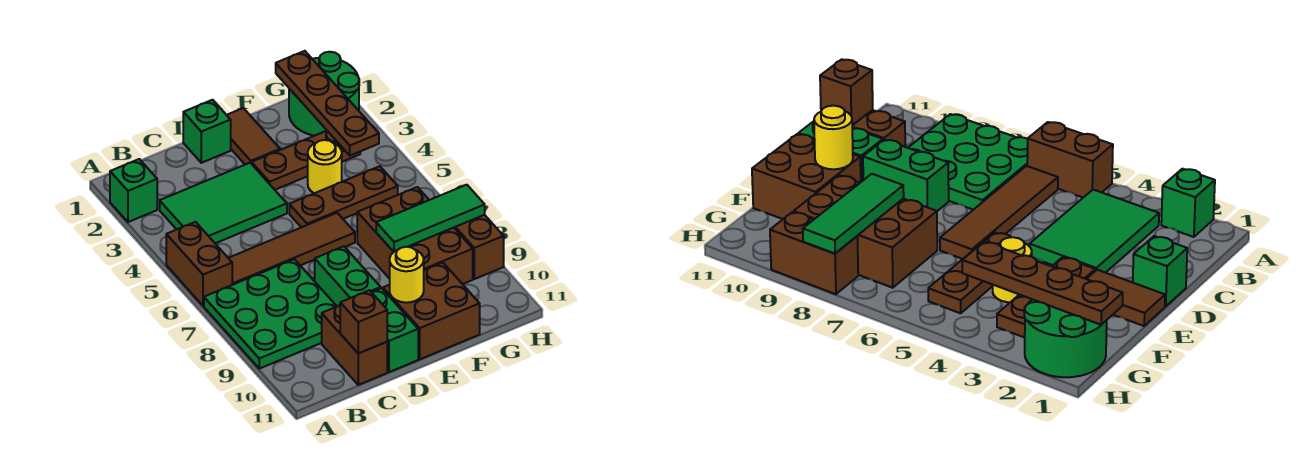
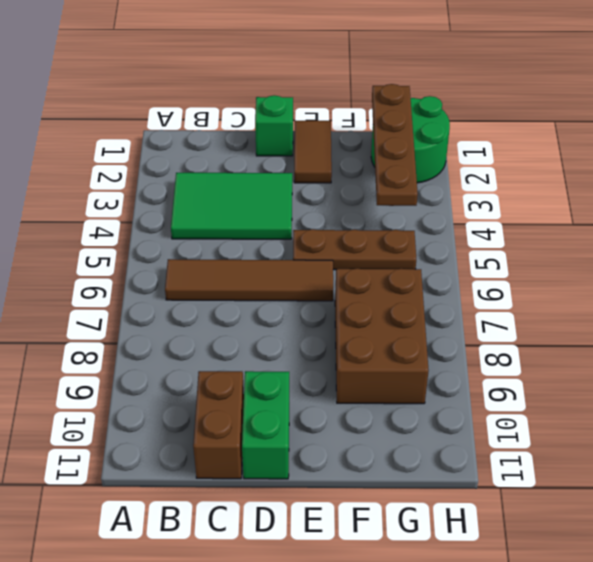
none -> green 1x1 brick [110,159,157,222]
none -> brown 1x2 brick [166,222,232,306]
none -> green 3x3 plate [204,259,337,369]

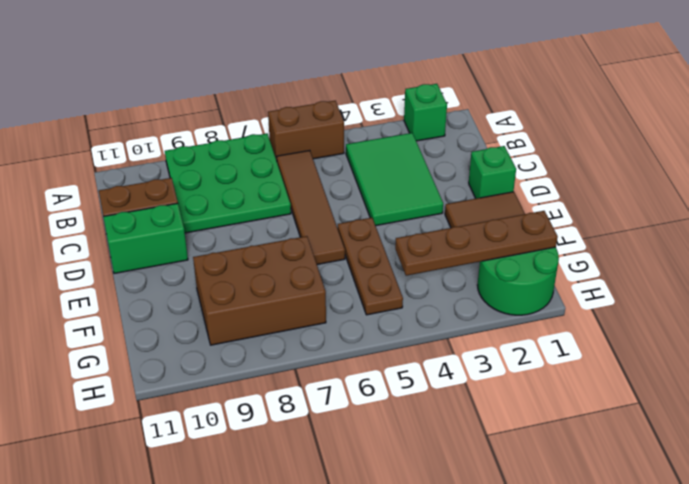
none -> green 1x2 brick [315,246,381,306]
none -> brown 1x3 plate [252,131,360,190]
none -> brown 2x2 brick [383,263,480,359]

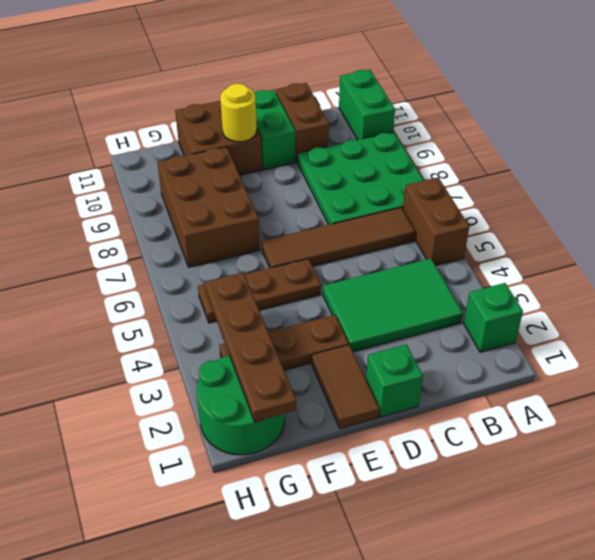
green 1x2 brick [339,70,395,140] -> green 1x2 brick moved to [315,246,381,306]
none -> yellow 1x1 round brick [308,140,342,193]
none -> brown 1x2 brick [454,215,504,279]
none -> brown 1x1 brick [340,290,387,353]

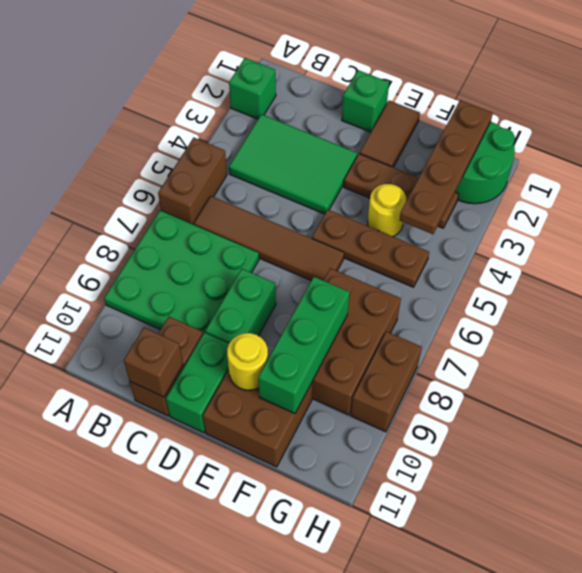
green 1x3 brick [258,277,350,414] -> green 1x3 tile [376,185,485,252]

